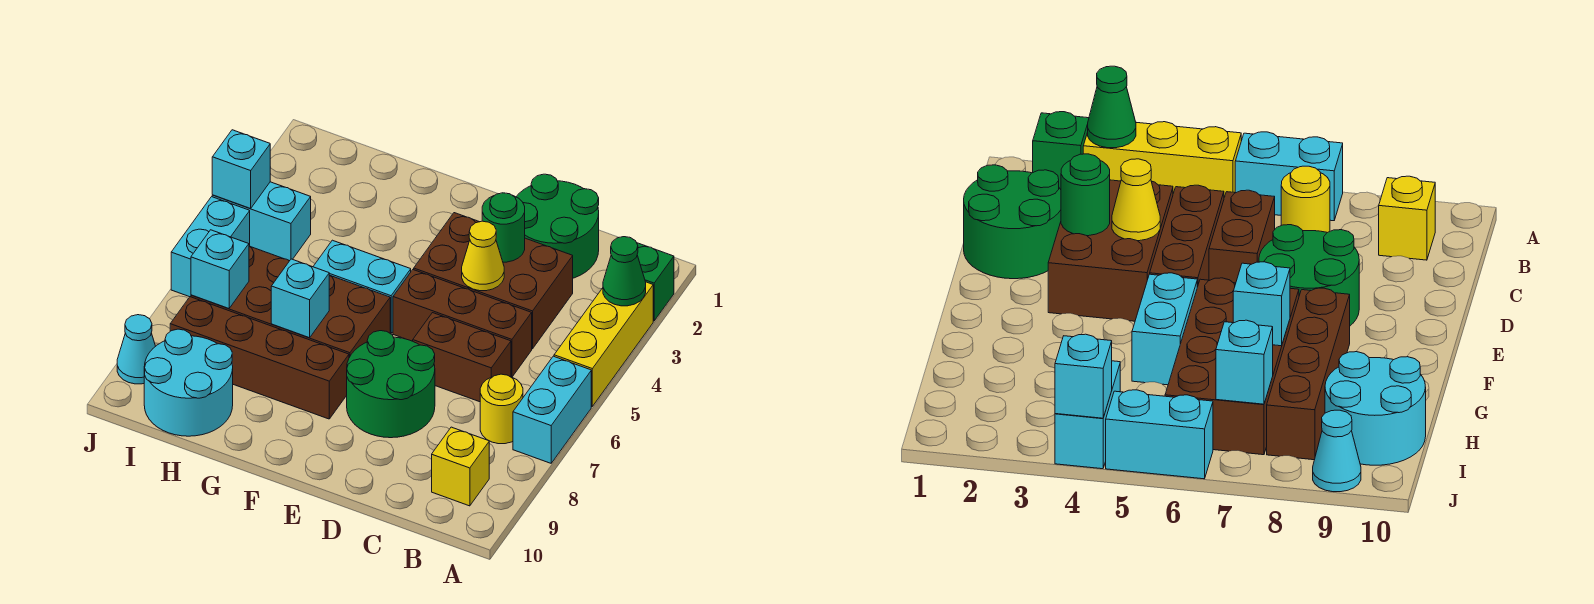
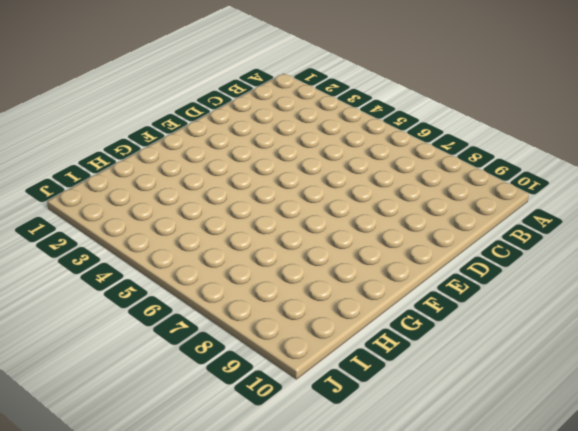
none -> green 1x1 brick [637,243,674,321]
none -> yellow 1x3 brick [554,282,653,406]
none -> cyan 1x2 brick [513,356,591,463]

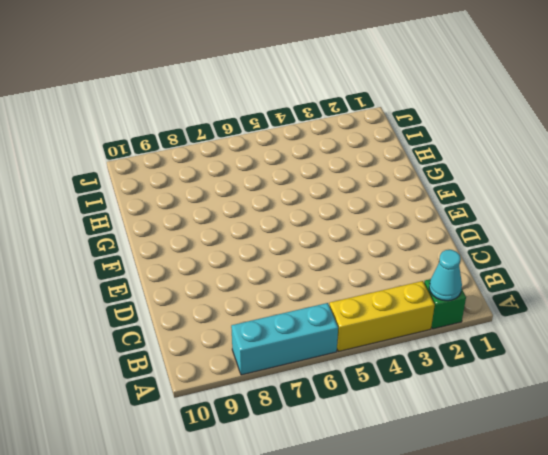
cyan 1x1 cone [429,250,462,301] -> cyan 1x1 cone moved to [117,315,155,384]
cyan 1x3 brick [231,303,338,375] -> cyan 1x2 brick [513,356,591,463]
none -> yellow 1x1 round brick [480,374,523,444]
none -> yellow 1x1 brick [432,427,489,506]
none -> green 2x2 round brick [516,174,599,278]

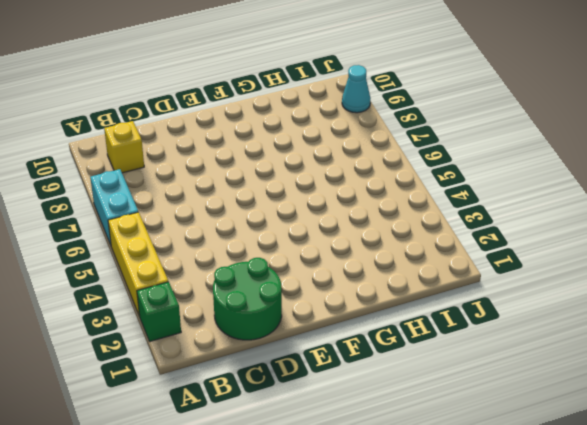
none -> yellow 1x1 round brick [480,374,523,444]
none -> brown 2x3 brick [414,213,573,349]
none -> brown 1x3 brick [393,270,532,377]

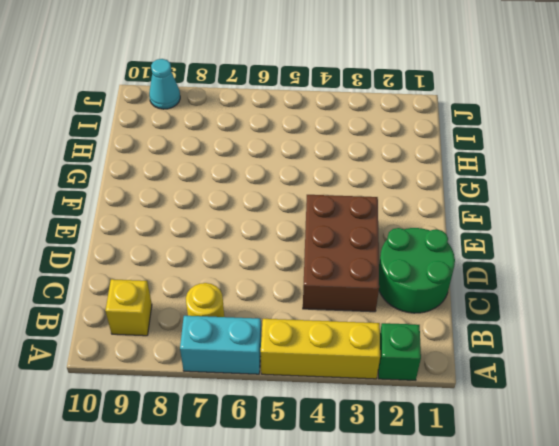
none -> brown 1x3 brick [393,270,532,377]
none -> brown 1x2 brick [413,313,511,402]
none -> green 2x2 round brick [347,331,435,438]

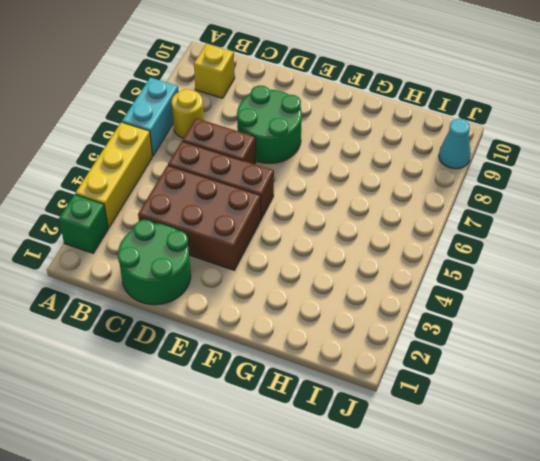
none -> cyan 1x2 brick [313,240,411,334]
none -> brown 2x4 brick [191,246,390,358]
none -> brown 1x4 brick [170,297,349,419]

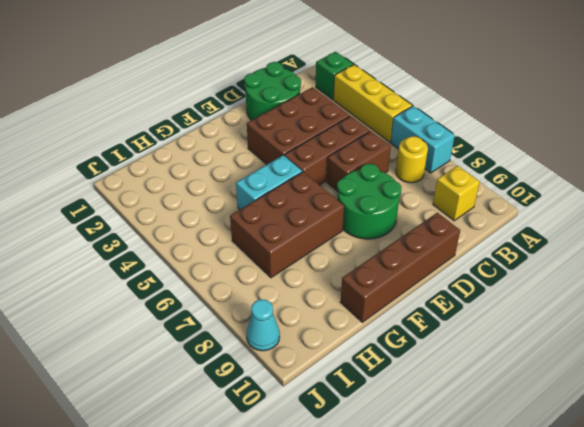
brown 1x4 brick [340,213,460,322] -> brown 1x4 brick moved to [170,297,349,419]
brown 2x3 brick [230,172,344,278] -> brown 2x4 brick [191,246,390,358]
none -> cyan 2x2 round brick [144,329,233,436]
none -> cyan 1x2 brick [212,182,311,261]
none -> cyan 1x2 brick [171,197,250,297]

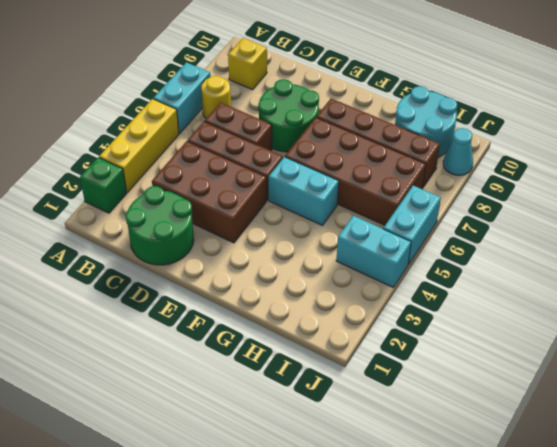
none -> green 1x1 cone [603,237,646,306]
none -> green 1x1 round brick [482,193,525,262]
none -> yellow 1x1 cone [462,221,504,291]

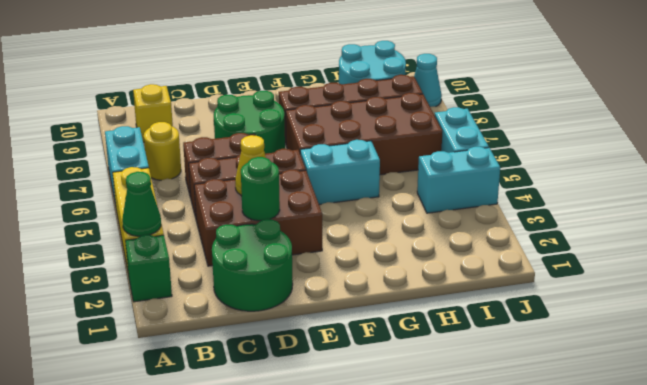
none -> cyan 1x1 brick [271,259,329,338]
none -> cyan 1x1 brick [191,230,249,309]
none -> cyan 1x1 brick [212,130,270,209]

